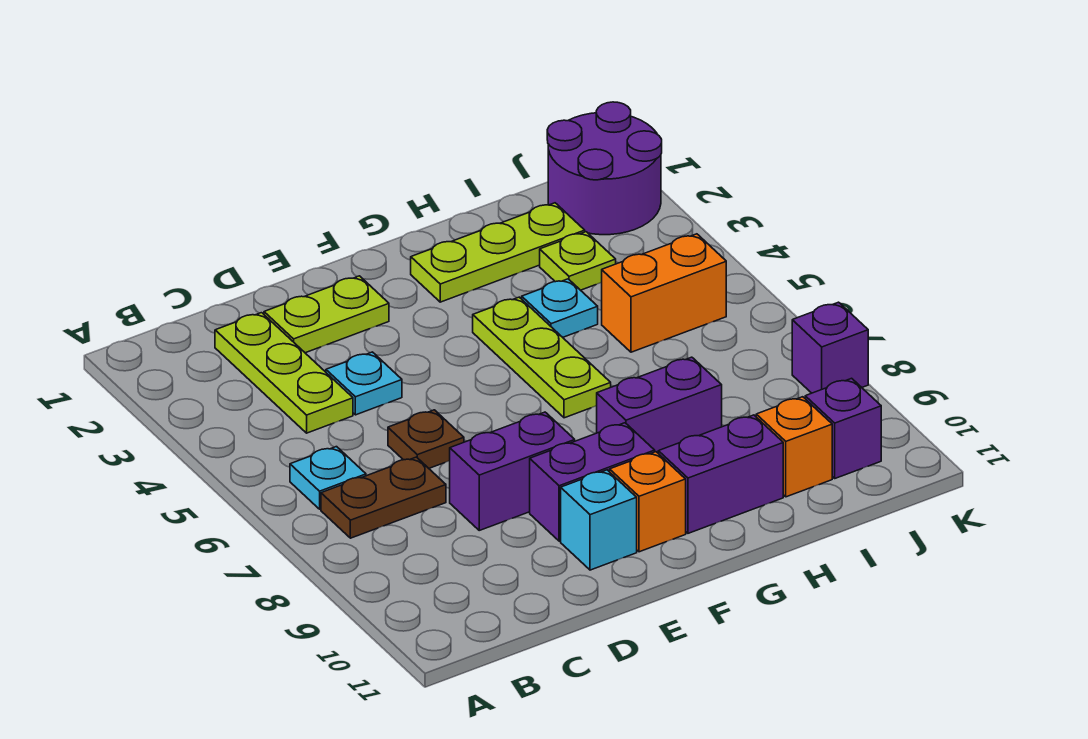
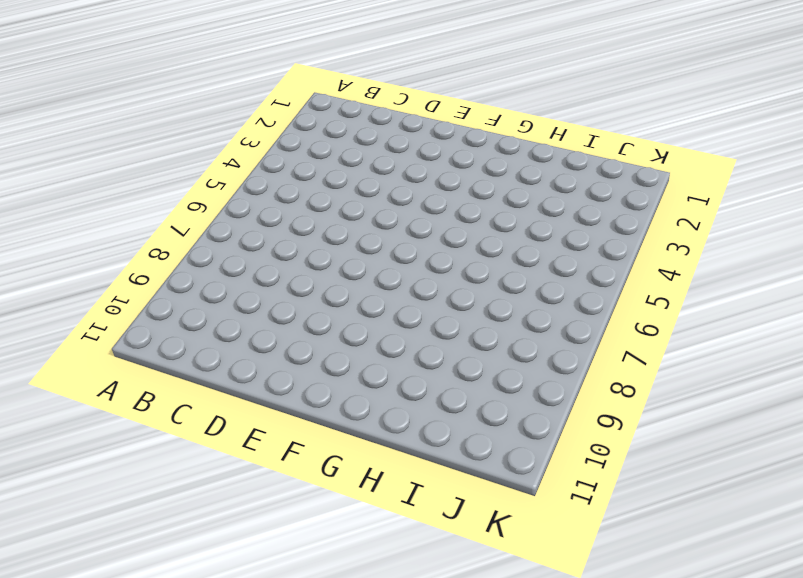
none -> cyan 1x1 plate [290,447,366,509]
none -> brown 1x2 plate [321,457,446,538]
none -> lime 1x3 plate [215,313,353,433]

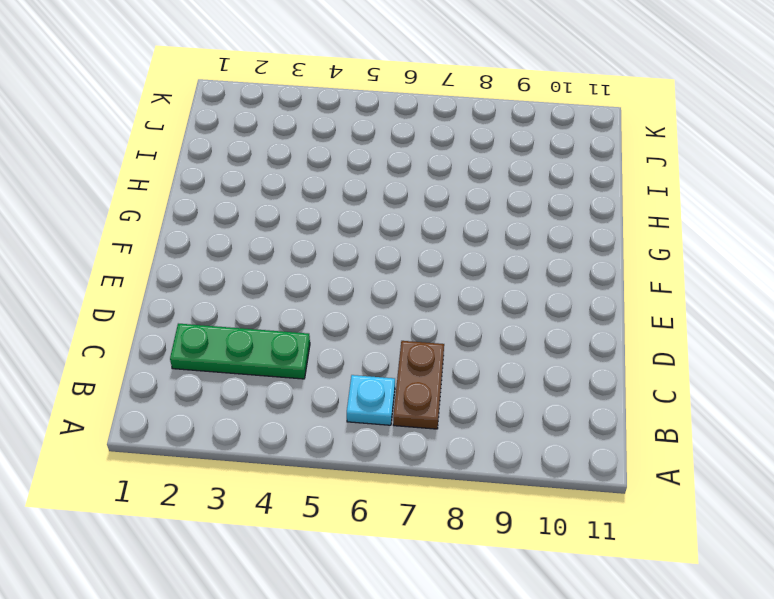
green 1x3 plate [170,324,310,379] -> lime 1x3 plate [215,313,353,433]
none -> lime 1x2 plate [264,276,389,353]
none -> cyan 1x1 plate [326,352,402,415]
none -> brown 1x1 plate [388,410,464,468]

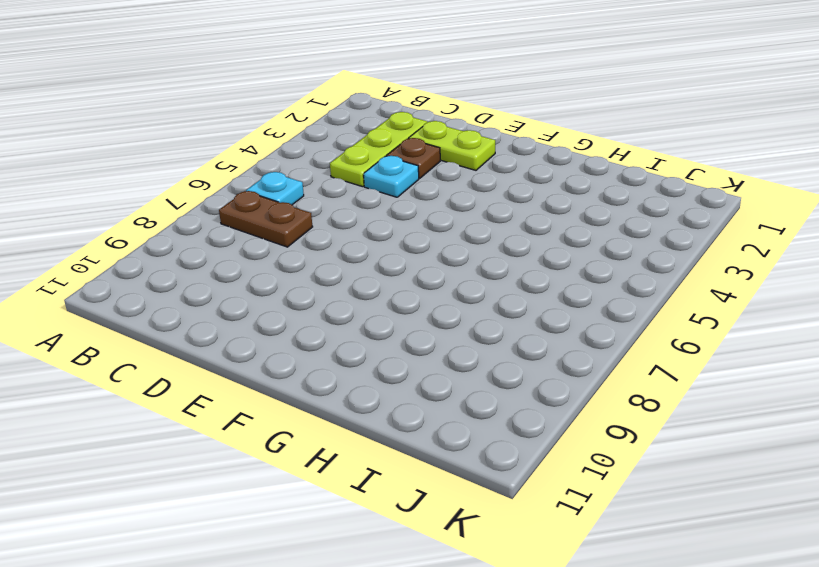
brown 1x1 plate [387,138,440,179] -> brown 1x1 plate moved to [388,410,464,468]
none -> purple 1x2 brick [450,412,575,530]
none -> purple 1x2 brick [530,423,655,541]
none -> cyan 1x1 brick [561,470,637,570]

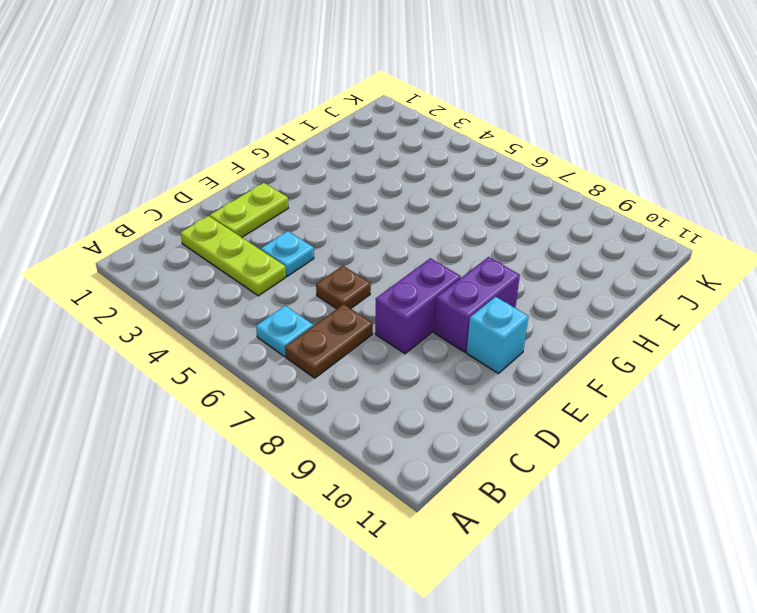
none -> orange 1x1 brick [610,452,686,552]
none -> lime 1x3 plate [411,203,585,302]
none -> lime 1x3 plate [473,297,611,418]

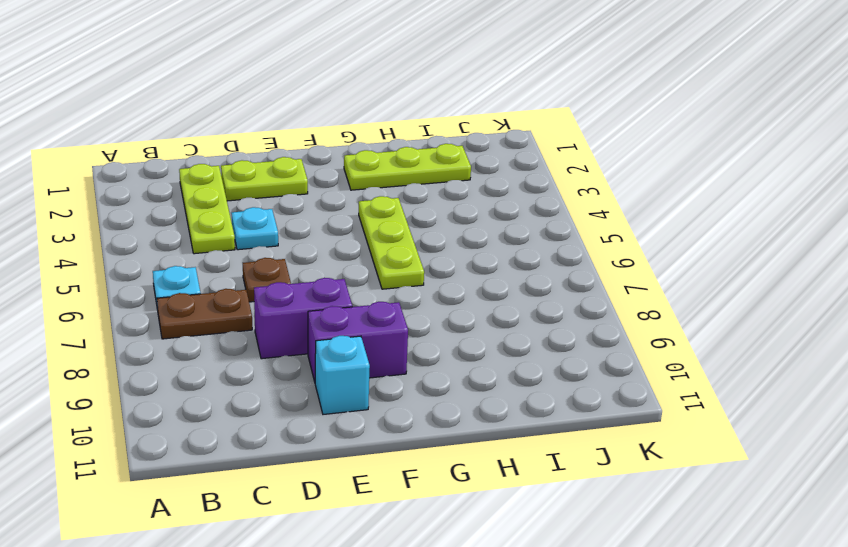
none -> orange 1x1 brick [610,452,686,552]
none -> purple 1x2 brick [597,357,722,453]
none -> purple 1x2 brick [658,415,783,533]

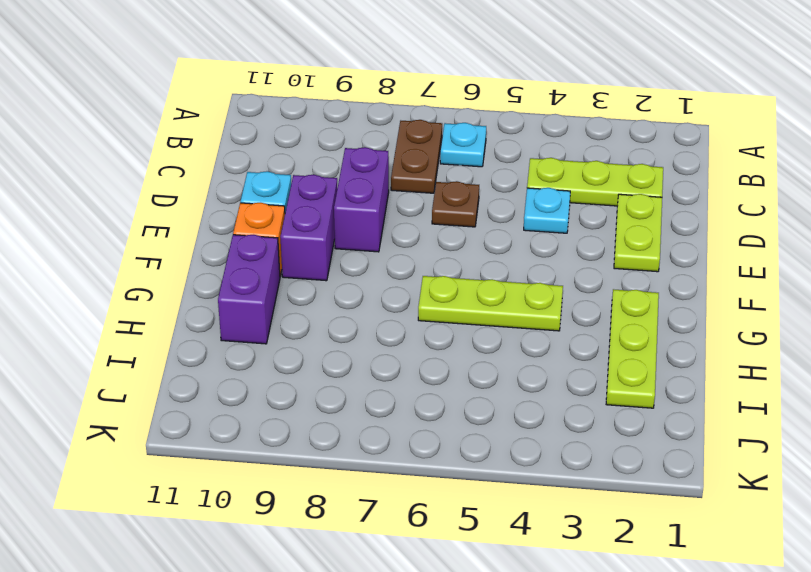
none -> purple 1x2 brick [597,357,722,453]
none -> cyan 1x1 plate [522,279,598,337]
none -> lime 1x1 plate [540,232,616,290]

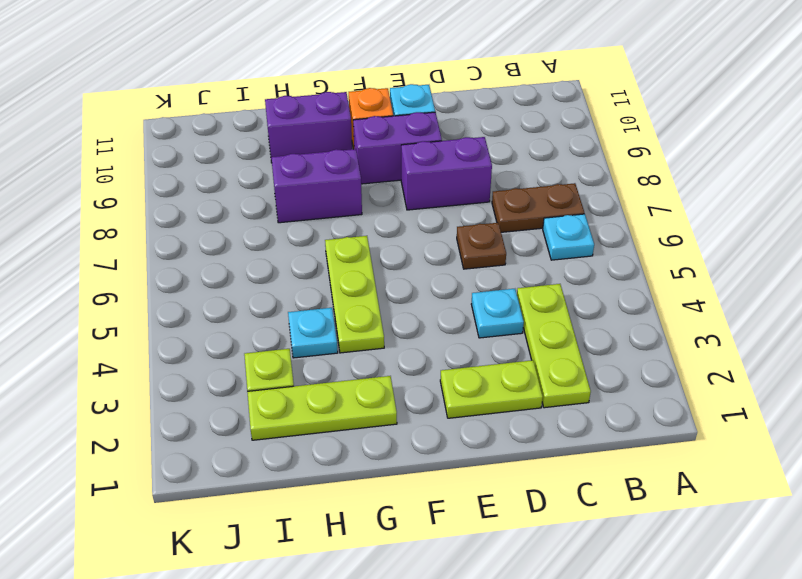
none -> orange 1x2 brick [602,234,726,352]
none -> orange 1x1 brick [756,397,832,497]
none -> purple 2x2 round brick [547,102,662,235]

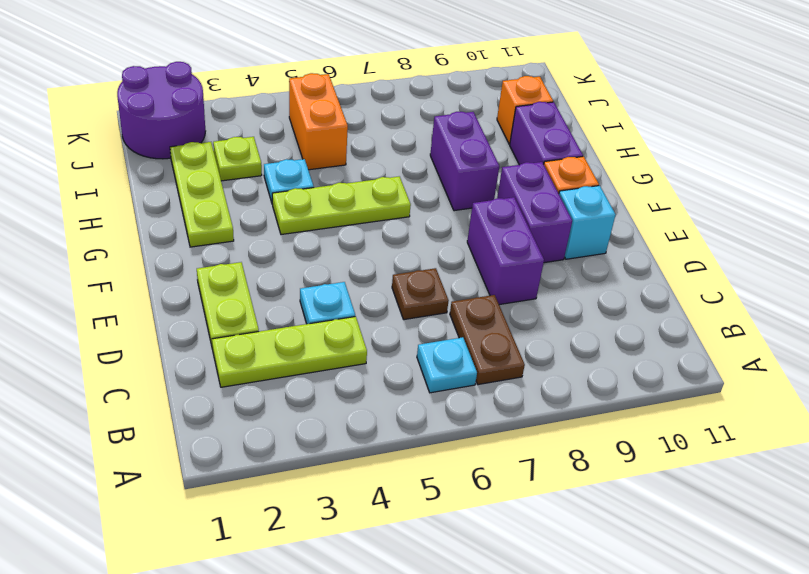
none -> purple 1x1 brick [805,378,881,478]
none -> purple 1x1 brick [792,302,868,393]

